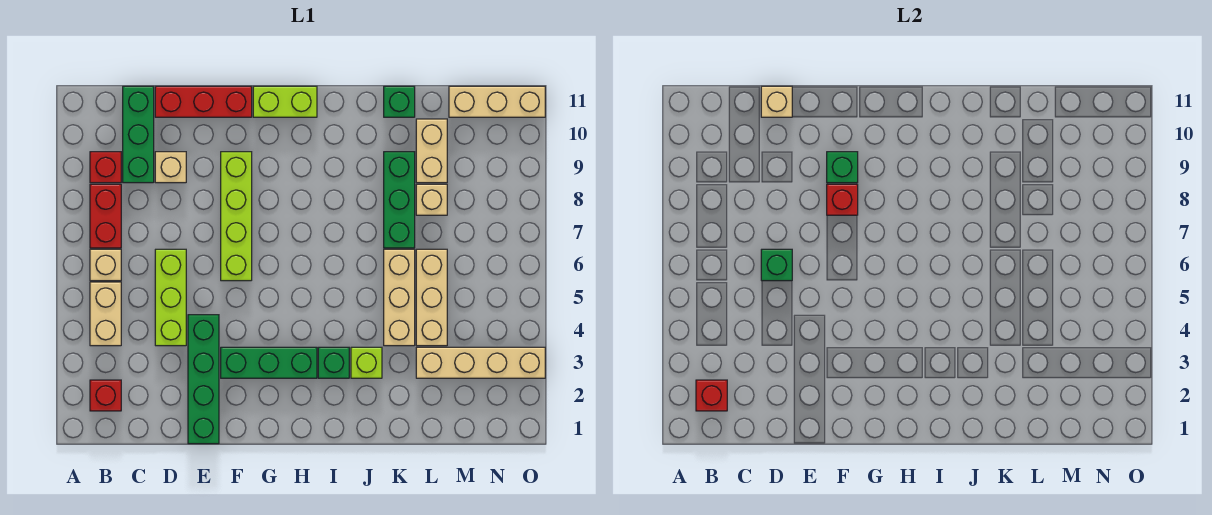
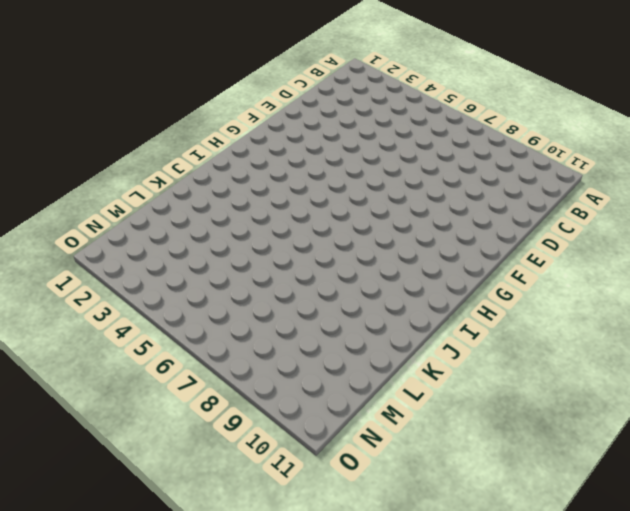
none -> red 1x1 brick [90,380,121,411]
none -> tan 1x2 brick [90,282,121,346]
none -> tan 1x1 brick [90,249,121,281]

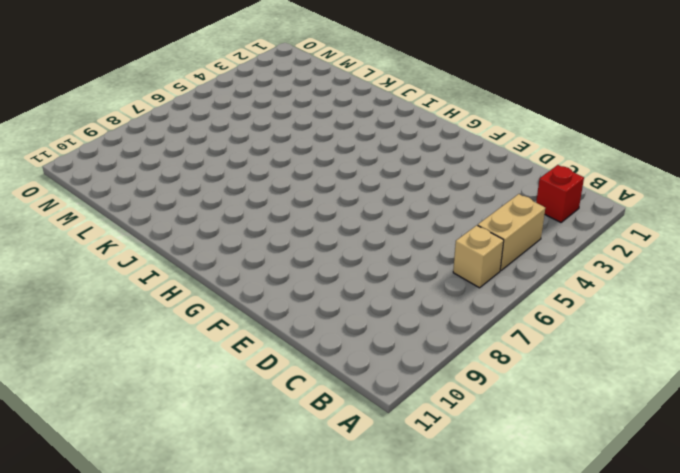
none -> red 1x2 brick [90,184,121,248]
none -> red 1x1 brick [90,152,121,183]
none -> green 1x3 brick [123,86,154,183]

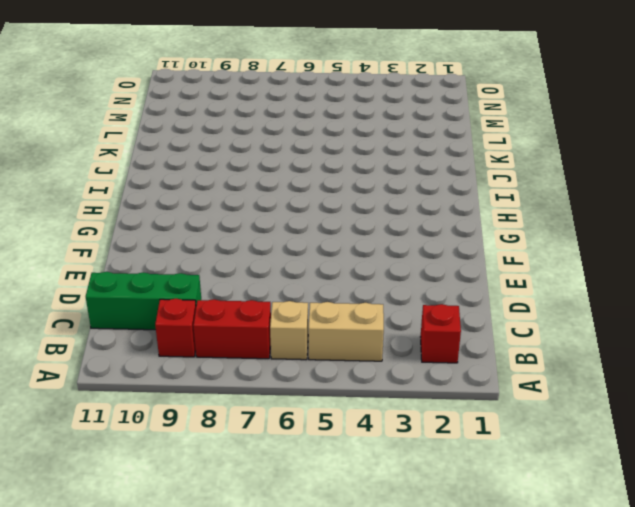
none -> lime 1x3 brick [155,249,186,346]
none -> tan 1x1 brick [155,152,186,183]
none -> red 1x3 brick [155,86,252,117]

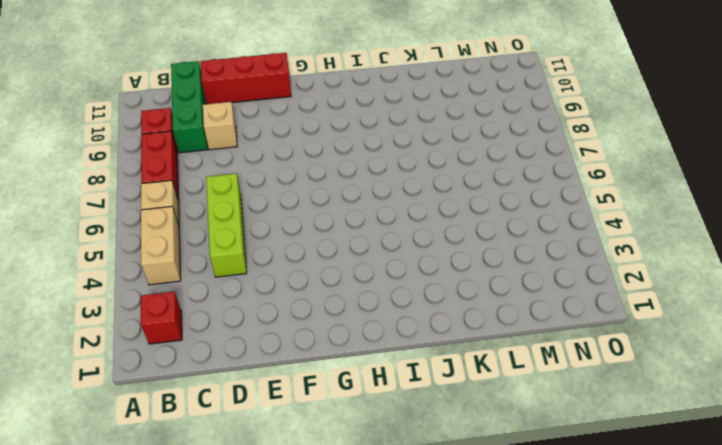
none -> green 1x4 brick [188,315,219,444]
none -> green 1x3 brick [221,347,317,378]
none -> lime 1x4 brick [221,152,252,281]

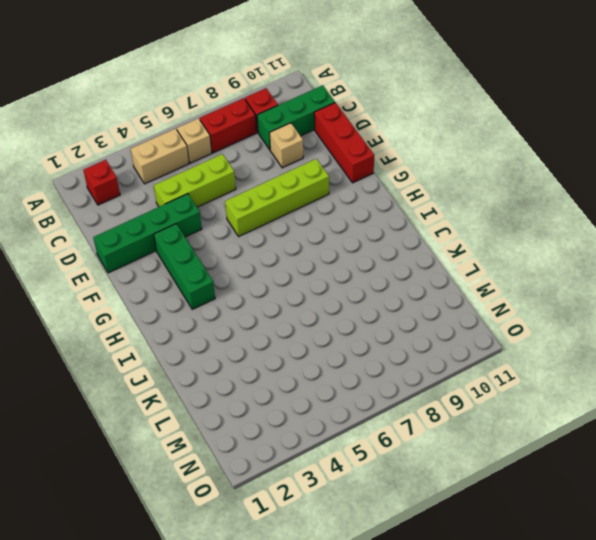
none -> lime 1x2 brick [253,86,317,117]
none -> green 1x1 brick [318,347,349,378]
none -> lime 1x1 brick [351,347,382,378]

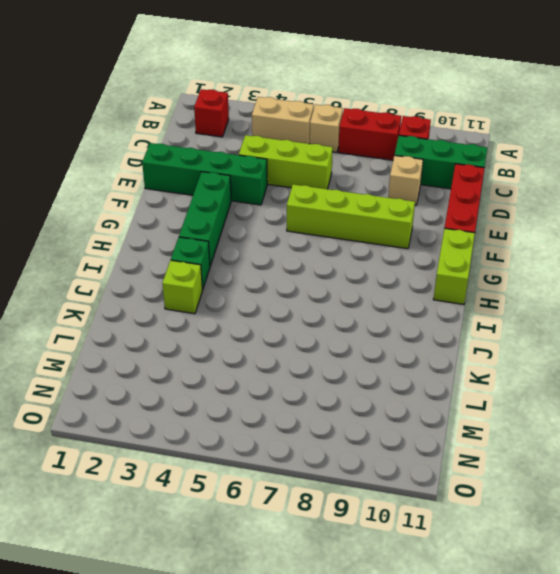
none -> tan 1x3 brick [384,249,415,346]
none -> green 1x3 brick [384,152,415,248]
none -> green 1x1 brick [384,86,415,117]

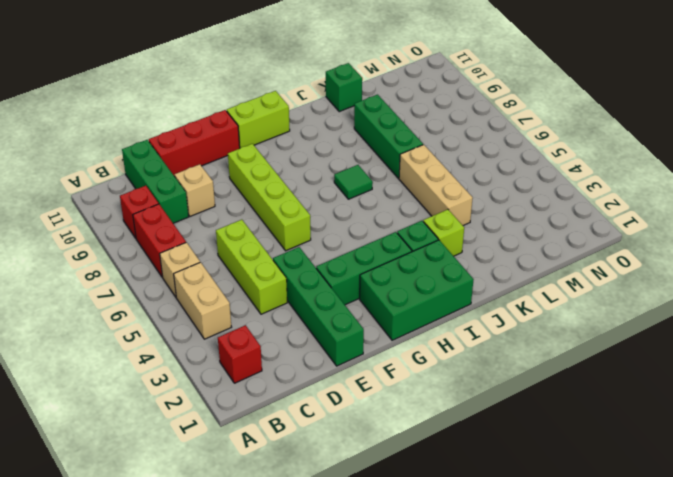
green 2x3 brick [360,240,474,340] -> none
green 1x1 tile [334,165,373,199] -> none
none -> tan 1x4 brick [416,347,545,378]
none -> tan 1x3 brick [416,249,447,346]
none -> tan 1x1 brick [416,184,447,215]

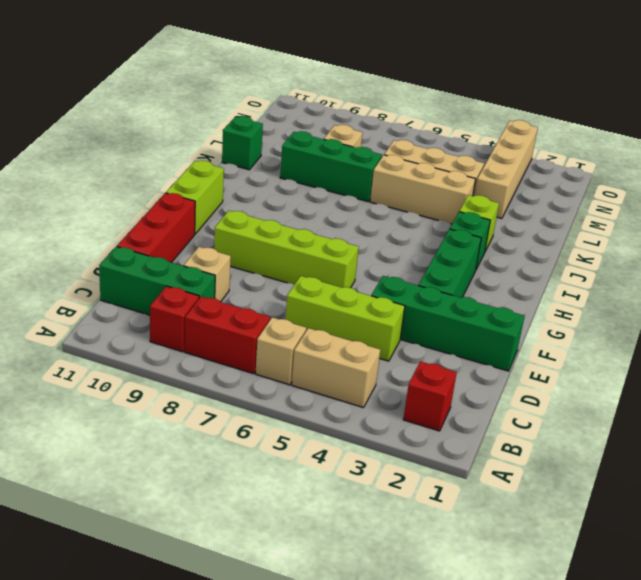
none -> tan 1x2 brick [416,119,447,183]
none -> tan 1x3 brick [449,86,545,117]
none -> red 1x1 brick [696,380,727,411]

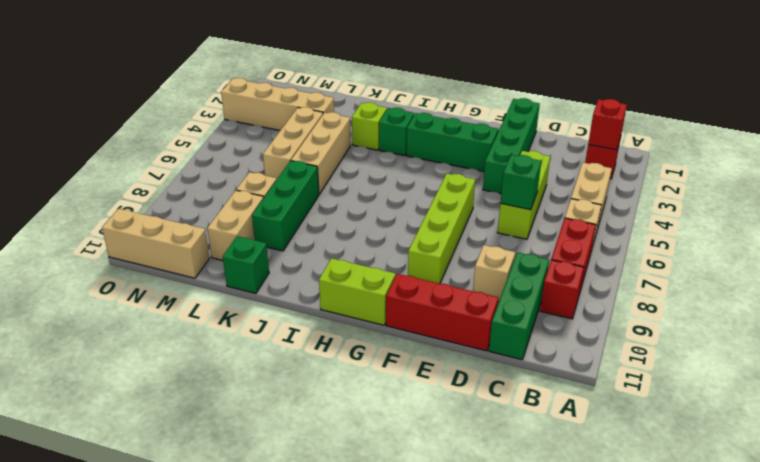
none -> tan 1x1 brick [761,86,792,117]
none -> red 1x1 brick [827,184,858,215]
none -> green 1x1 brick [827,152,858,183]

